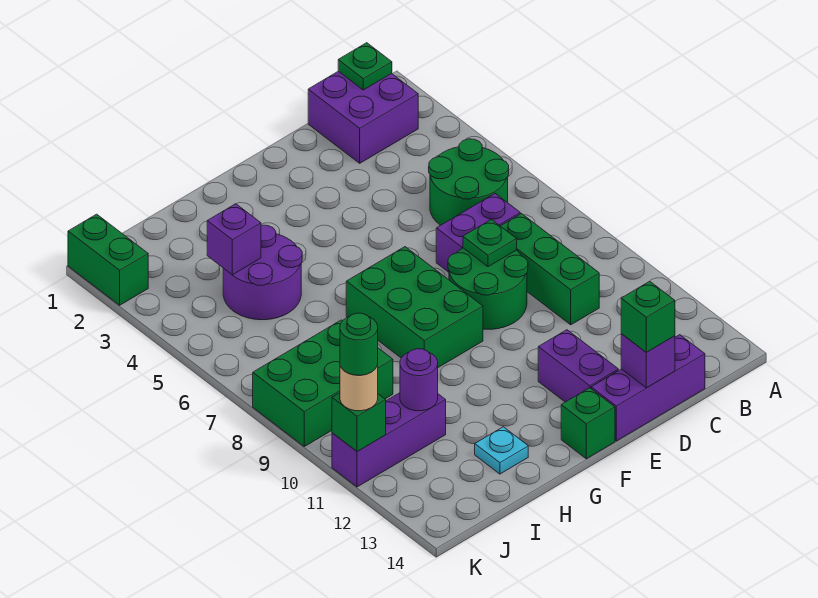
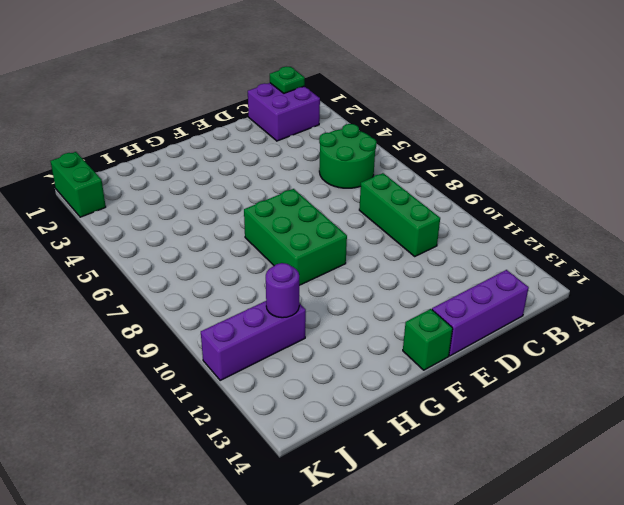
none -> purple 1x2 brick [436,194,520,272]
none -> green 2x2 round brick [448,248,528,329]
none -> purple 1x2 brick [538,330,618,402]

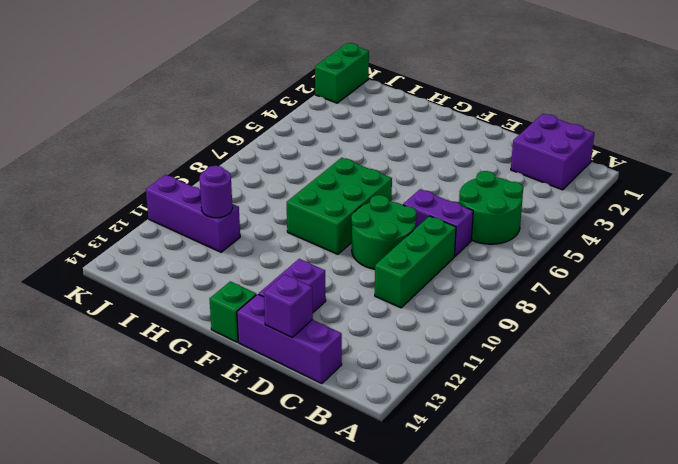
none -> purple 2x2 round brick [223,225,302,320]
none -> cyan 1x1 plate [475,427,528,474]
none -> green 2x3 brick [253,320,393,446]

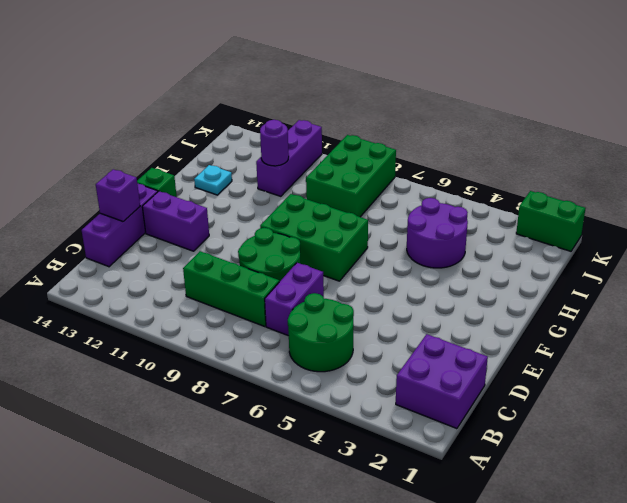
none -> green 1x1 plate [338,43,392,90]
none -> green 1x1 plate [463,219,517,267]
none -> purple 1x1 brick [207,204,261,275]

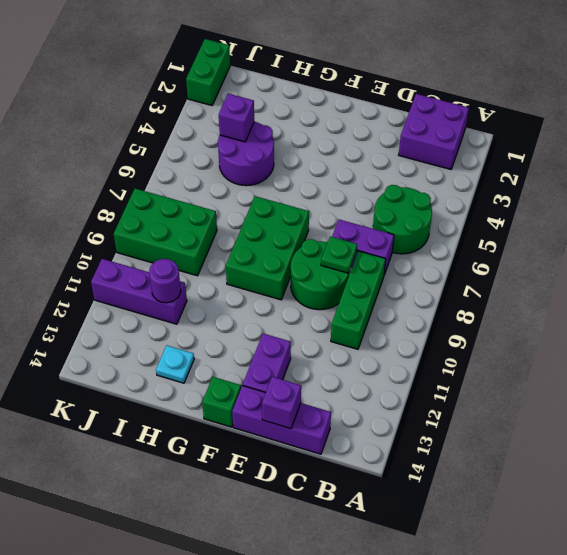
none -> green 1x1 plate [338,43,392,90]
none -> green 1x1 brick [332,393,386,452]
none -> green 1x1 brick [621,281,675,352]

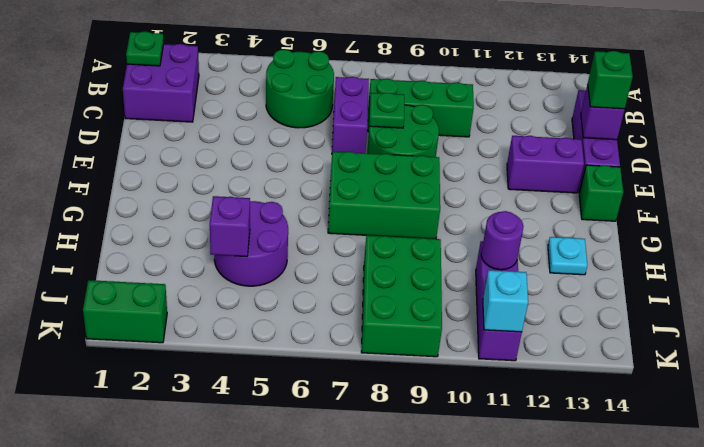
cyan 1x1 brick [483,270,528,332] -> green 1x1 brick [332,393,386,452]
none -> tan 1x1 round brick [340,365,378,411]
none -> green 1x1 round brick [340,313,378,375]

